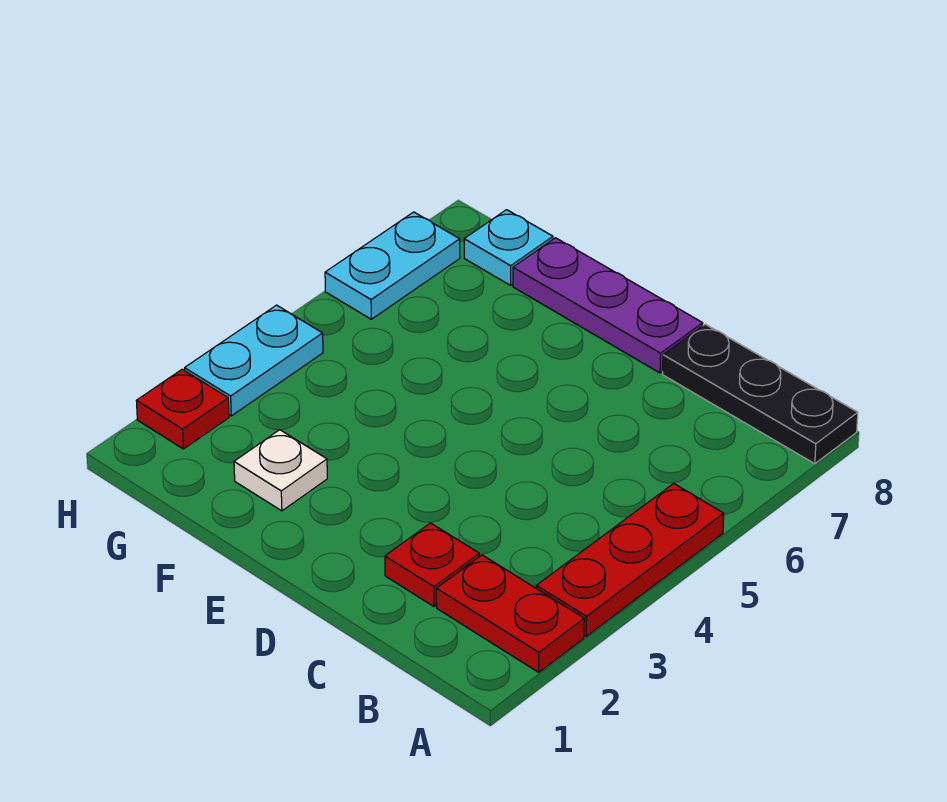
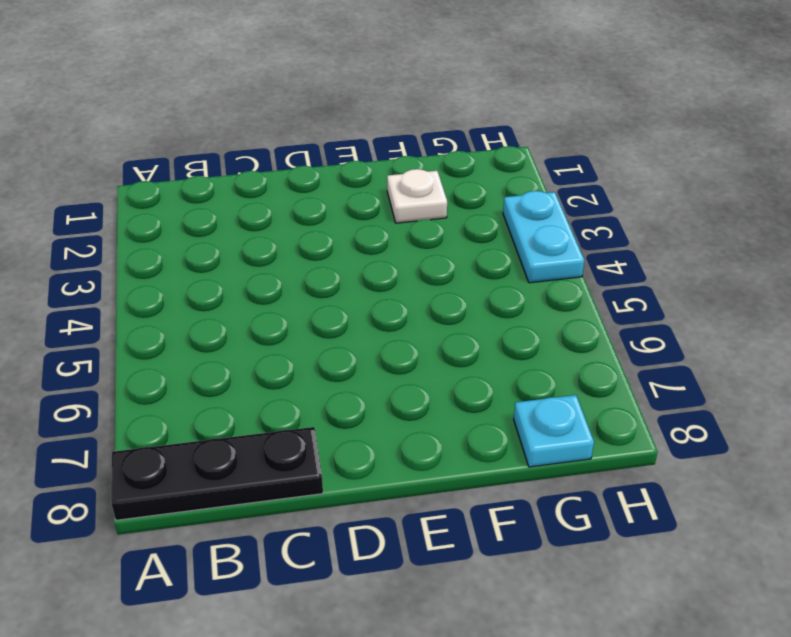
none -> red 1x2 plate [436,555,584,672]
none -> red 1x3 plate [536,483,724,636]

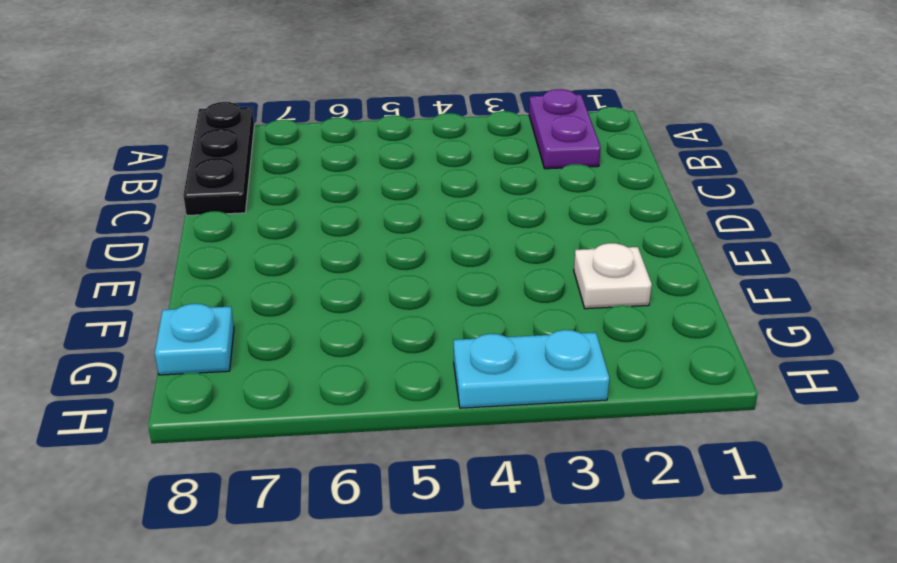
purple 1x2 plate [529,89,601,169] -> red 1x2 plate [436,555,584,672]
none -> red 1x3 plate [536,483,724,636]
none -> red 1x1 plate [385,523,479,606]

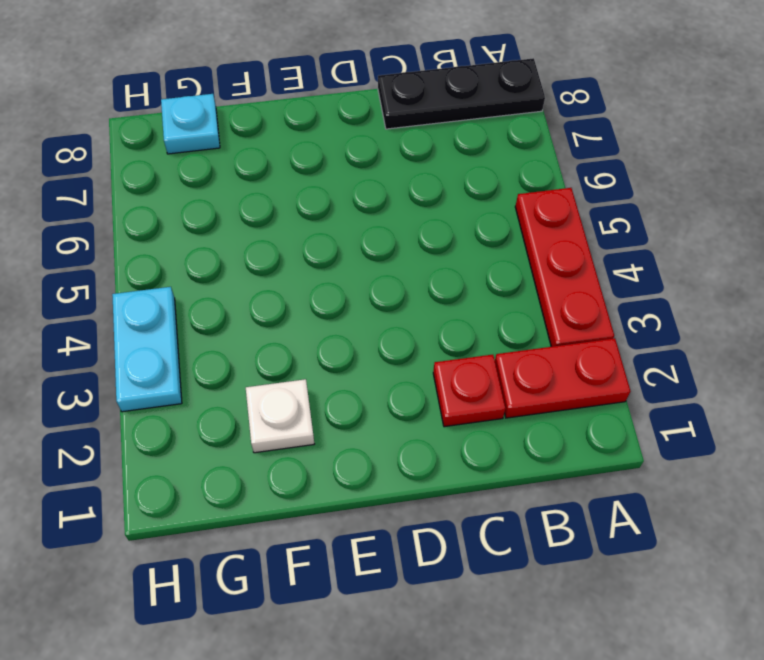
none -> purple 1x3 plate [513,238,703,373]
none -> red 1x1 plate [137,369,229,449]

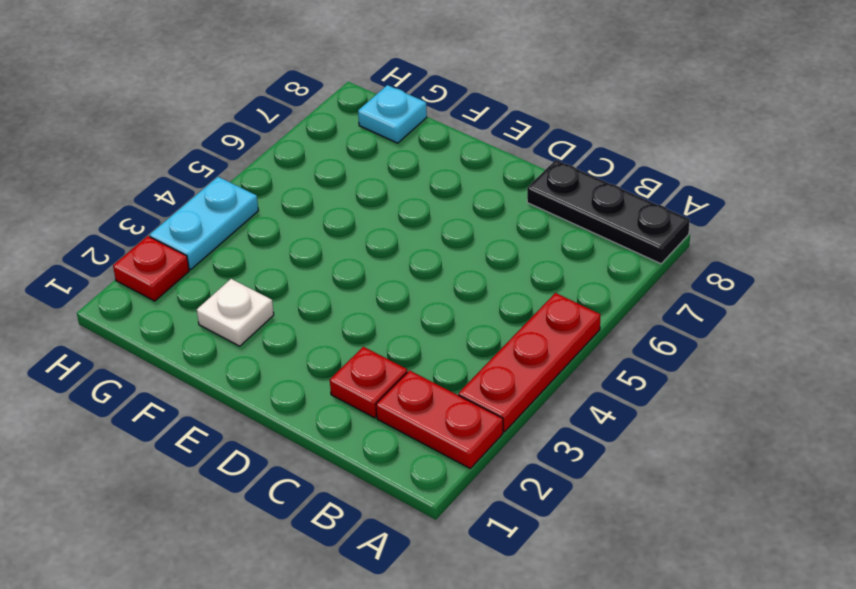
none -> purple 1x3 plate [513,238,703,373]
none -> cyan 1x2 plate [325,212,460,319]

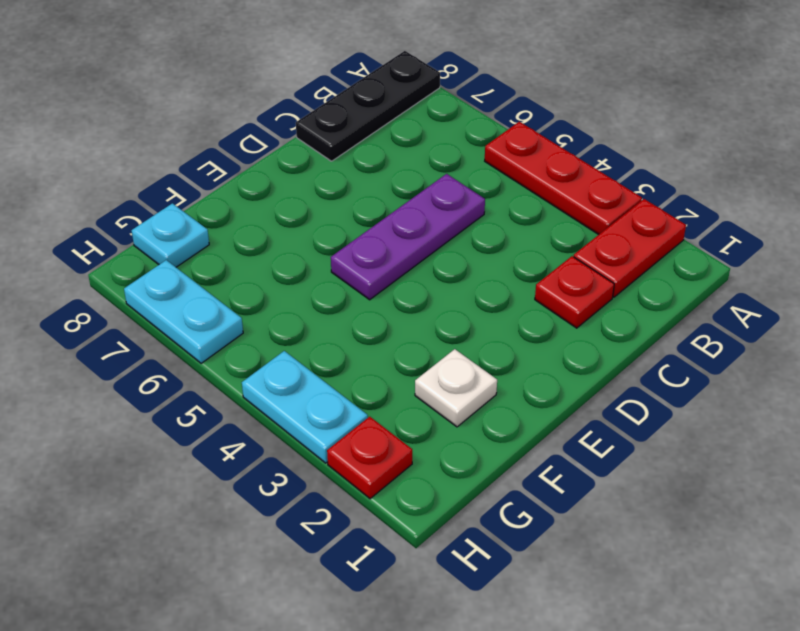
purple 1x3 plate [331,174,485,300] -> purple 1x3 plate moved to [513,238,703,373]

